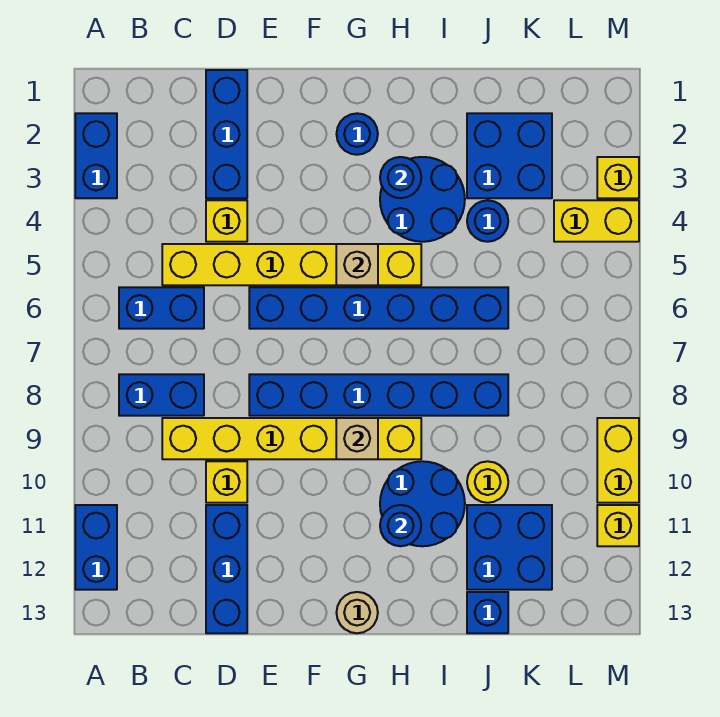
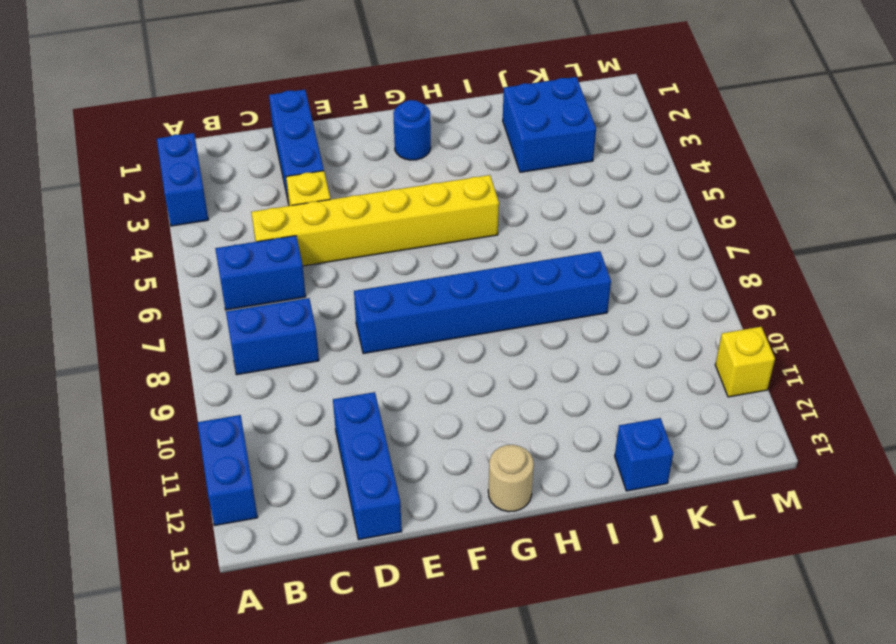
none -> yellow 1x6 brick [162,418,421,459]
none -> yellow 1x1 brick [206,461,247,503]
none -> blue 1x6 brick [249,287,508,329]

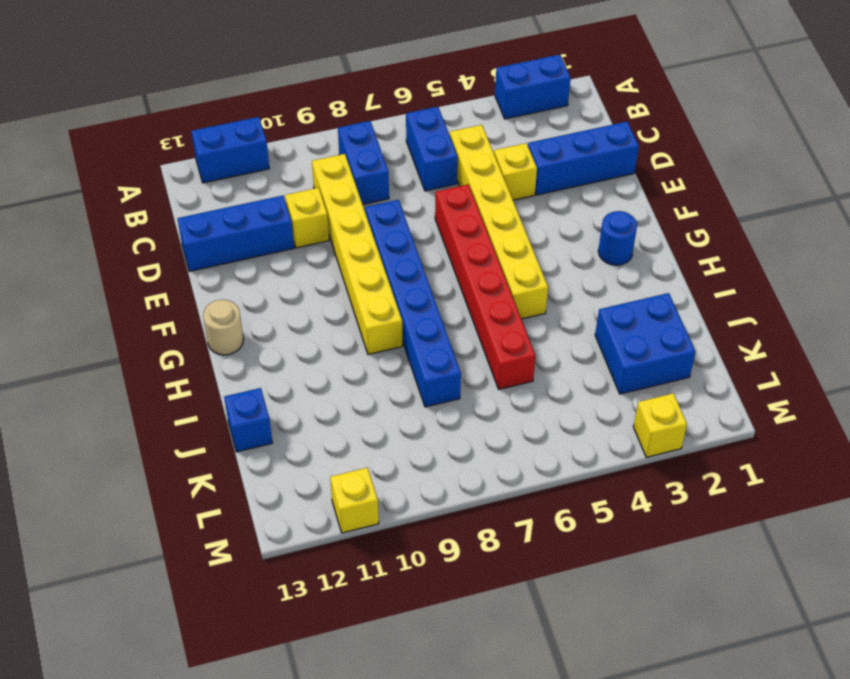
red 1x6 brick [435,184,536,389] -> blue 1x6 brick [249,287,508,329]
none -> blue 2x2 round brick [380,157,465,242]
none -> blue 2x2 round brick [380,461,465,546]
none -> blue 1x1 round brick [467,200,508,242]

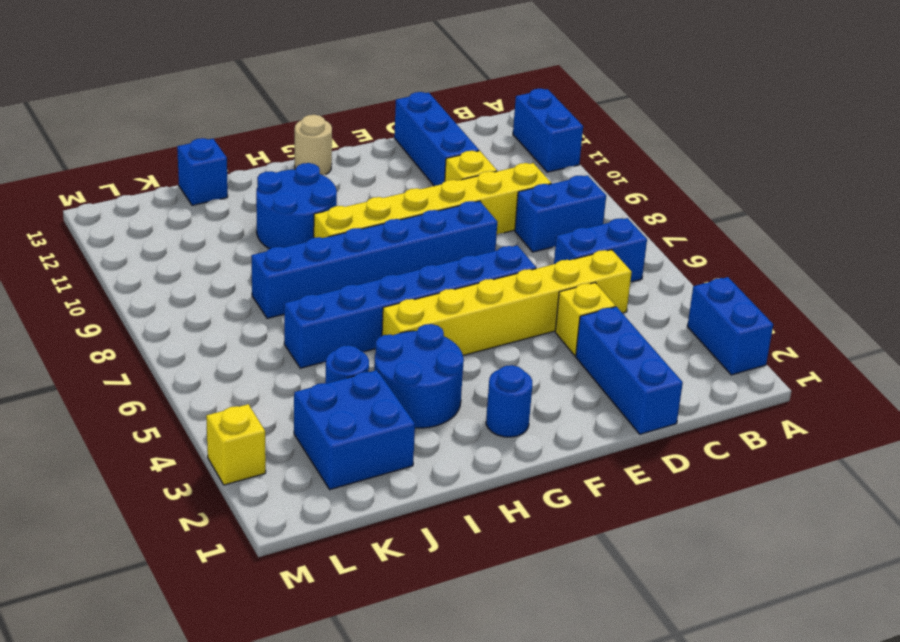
none -> yellow 1x1 round brick [467,461,508,503]
none -> blue 2x2 brick [467,505,552,590]
none -> yellow 1x2 brick [554,200,639,242]

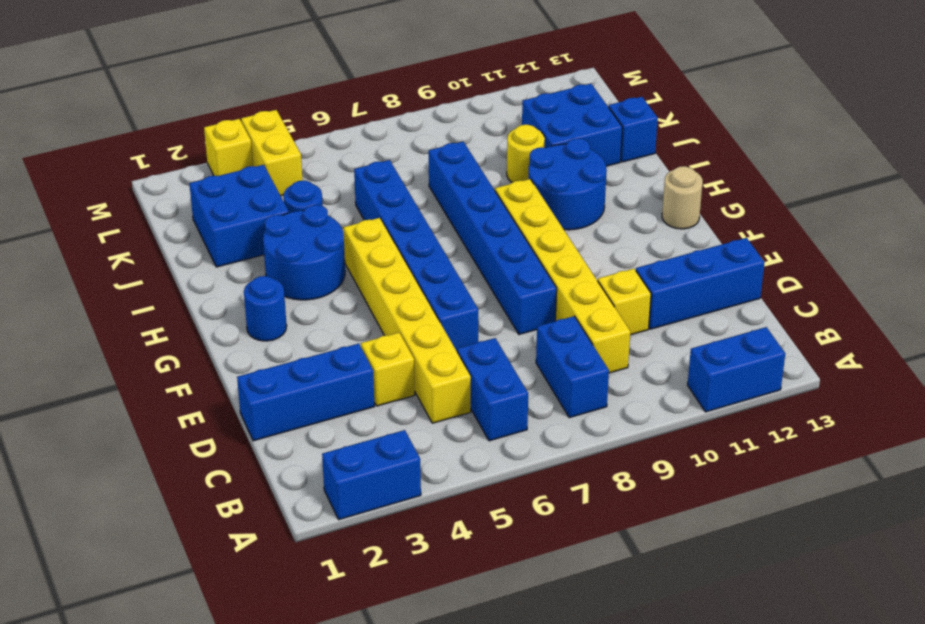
none -> yellow 1x2 brick [597,418,639,503]
none -> yellow 1x1 brick [597,505,639,546]
none -> tan 1x1 brick [336,244,378,285]

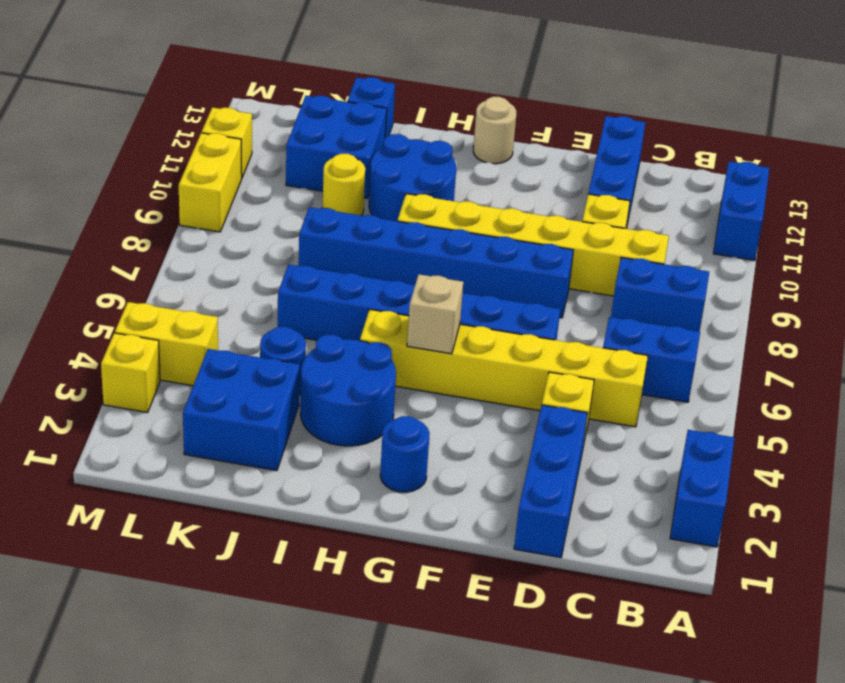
none -> tan 1x1 brick [336,418,378,459]
none -> blue 1x1 round brick [380,157,421,198]
none -> blue 1x1 round brick [380,505,421,546]

